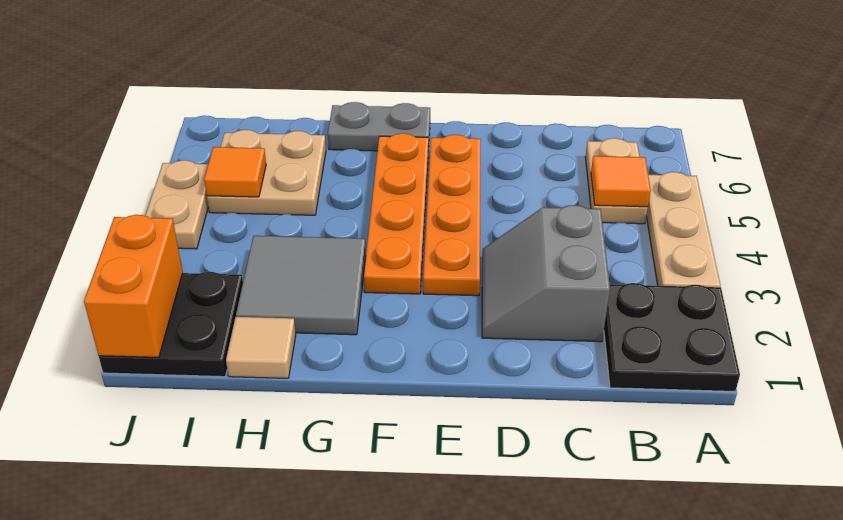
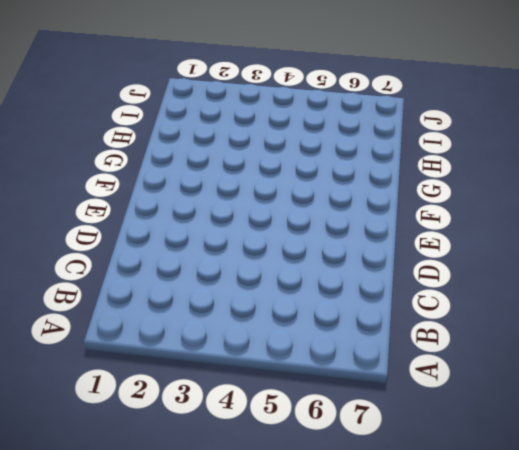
none -> black 2x2 plate [604,283,740,391]
none -> tan 1x3 plate [646,172,721,287]
none -> tan 1x2 plate [585,138,648,224]

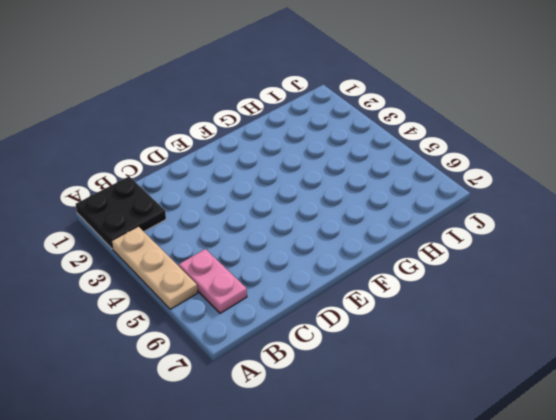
pink 1x2 plate [179,249,247,313] -> tan 1x2 plate [585,138,648,224]
none -> grey 2x2 slope [482,205,610,342]
none -> orange 1x4 plate [423,135,481,296]
none -> orange 1x4 plate [364,133,429,294]

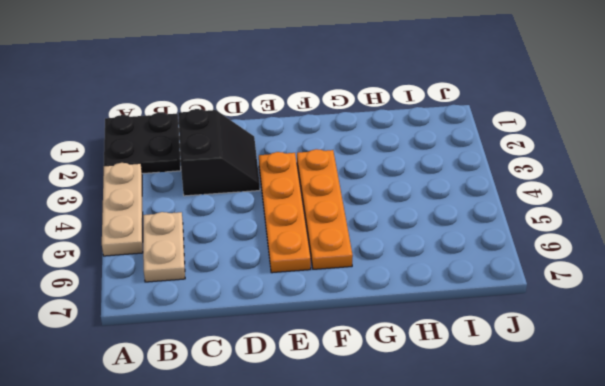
black 2x2 slope [178,109,260,196] -> grey 2x2 slope [482,205,610,342]
none -> grey 1x2 plate [328,102,430,152]
none -> grey 2x2 tile [236,236,366,335]
none -> tan 1x1 tile [226,317,296,378]

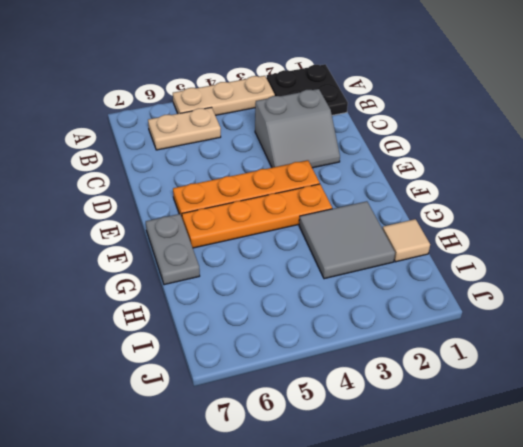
none -> tan 2x2 plate [207,130,326,215]
none -> black 2x2 plate [99,272,243,377]
none -> tan 1x2 plate [145,160,208,249]

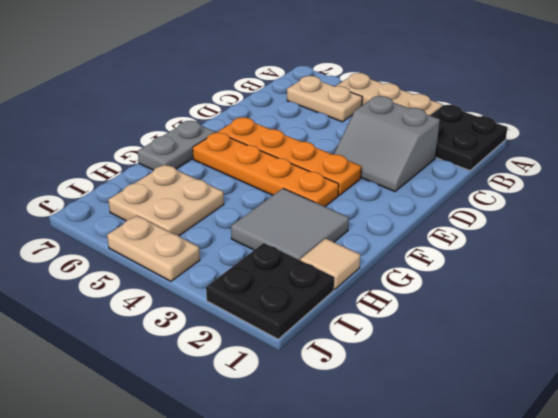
none -> orange 1x1 tile [591,156,651,207]
none -> orange 1x1 tile [204,147,266,197]
none -> orange 1x2 brick [84,215,183,357]

